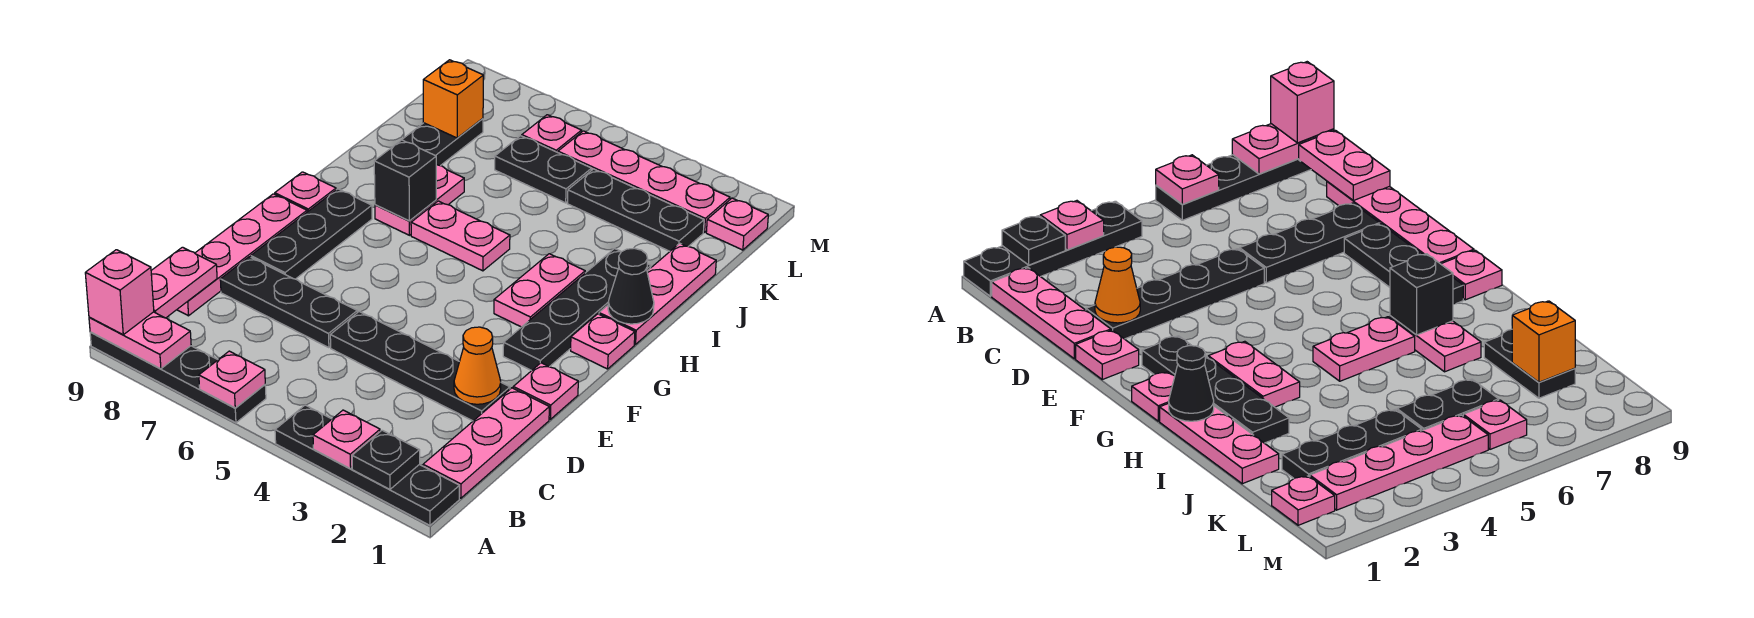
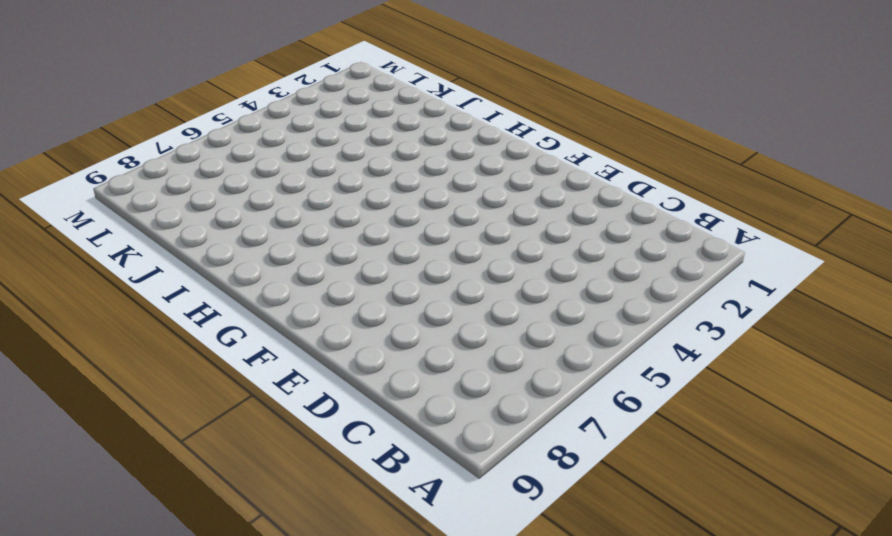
none -> black 1x4 plate [275,405,459,525]
none -> black 1x4 plate [90,332,266,423]
none -> pink 1x3 plate [423,388,549,498]
none -> pink 1x4 plate [177,194,307,316]

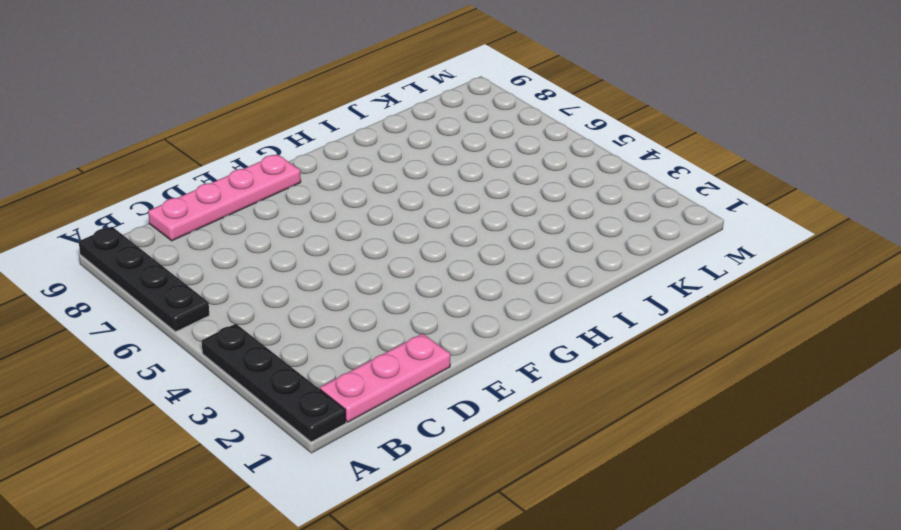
none -> black 1x4 plate [330,312,510,421]
none -> black 1x3 plate [220,257,357,348]
none -> pink 1x1 plate [513,363,578,419]
none -> black 1x3 plate [251,189,372,279]

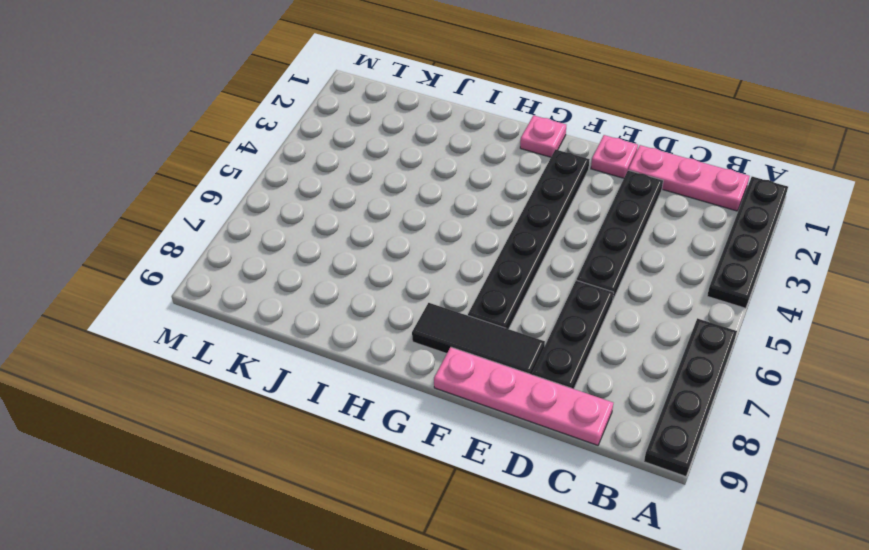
black 1x3 tile [412,303,545,375] -> black 1x3 plate [251,189,372,279]
black 1x6 plate [468,149,590,329] -> black 1x4 plate [503,249,651,371]
none -> pink 1x2 plate [494,254,585,327]
none -> pink 1x1 plate [275,172,336,212]
none -> pink 1x3 plate [599,243,716,344]
none -> pink 1x2 plate [411,201,510,271]

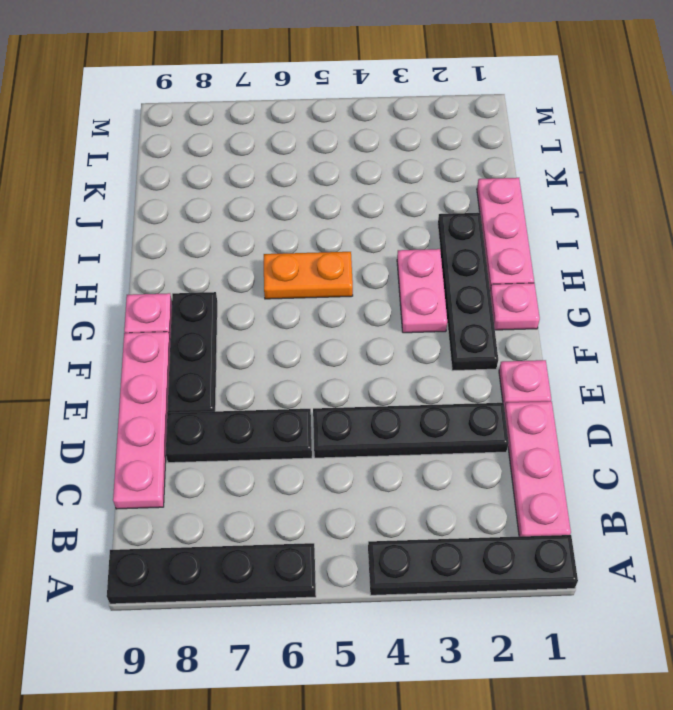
orange 1x2 plate [264,252,353,299] -> pink 1x2 plate [411,201,510,271]
none -> pink 1x2 plate [375,165,464,235]
none -> black 1x2 plate [402,119,483,166]
none -> black 1x3 plate [567,169,704,251]
none -> black 1x2 plate [495,136,592,203]

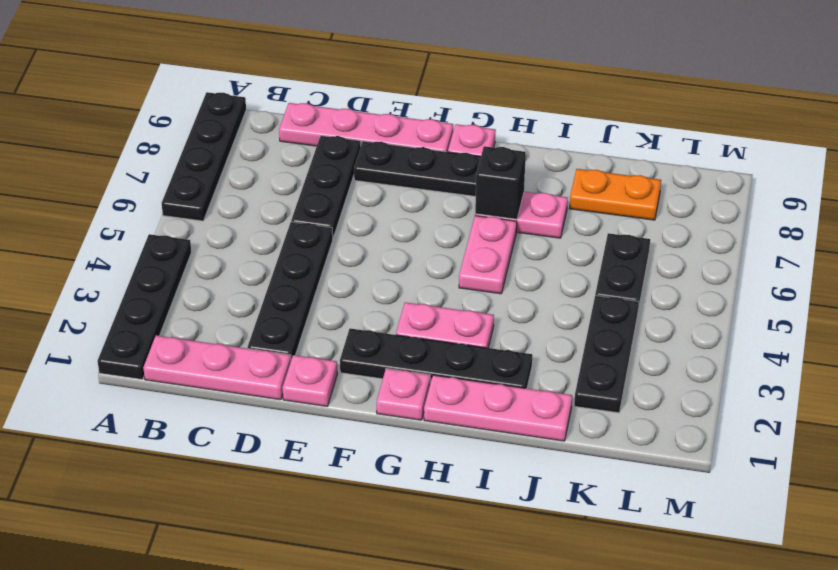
orange 1x2 plate [569,169,661,220] -> black 1x2 plate [402,119,483,166]
none -> pink 1x1 plate [706,198,768,250]
none -> pink 1x4 plate [558,131,730,232]
none -> pink 1x1 plate [522,115,582,153]
none -> black 1x1 plate [352,430,420,489]

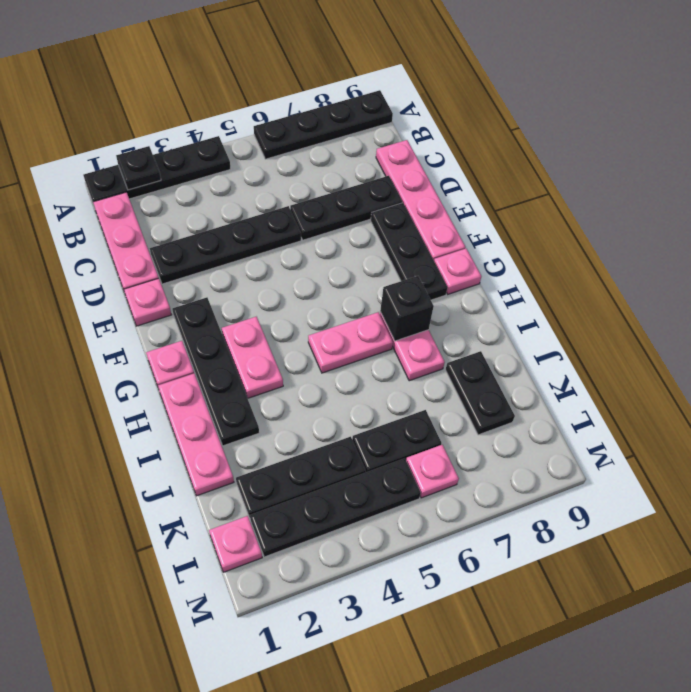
black 1x4 plate [250,458,421,557] -> pink 1x4 plate [558,131,730,232]
none -> pink 1x1 plate [313,410,380,469]
none -> pink 1x1 plate [199,351,265,408]
none -> pink 1x2 plate [89,312,191,369]
none -> pink 1x2 plate [151,247,217,318]

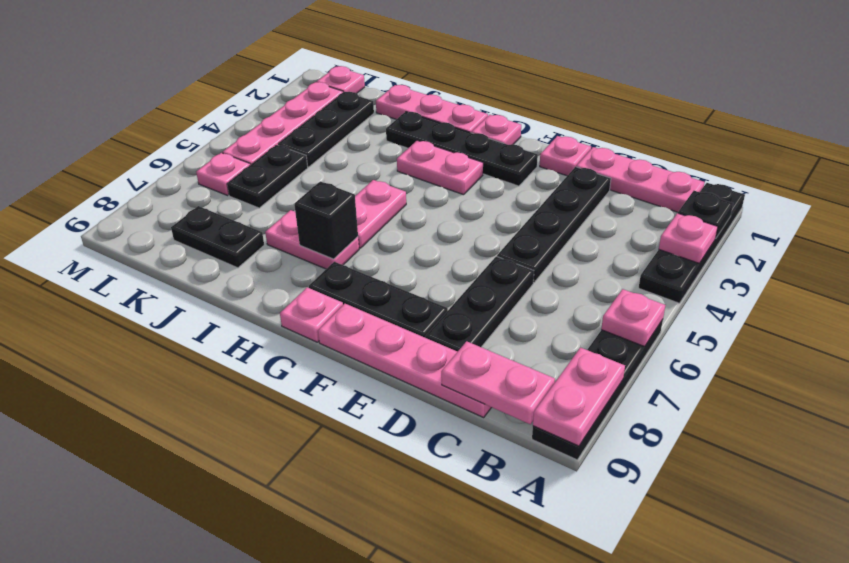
none -> orange 1x1 cone [454,327,501,404]
none -> black 1x1 cone [608,248,654,324]
none -> orange 1x1 brick [423,60,483,138]
none -> pink 1x1 brick [85,250,154,335]

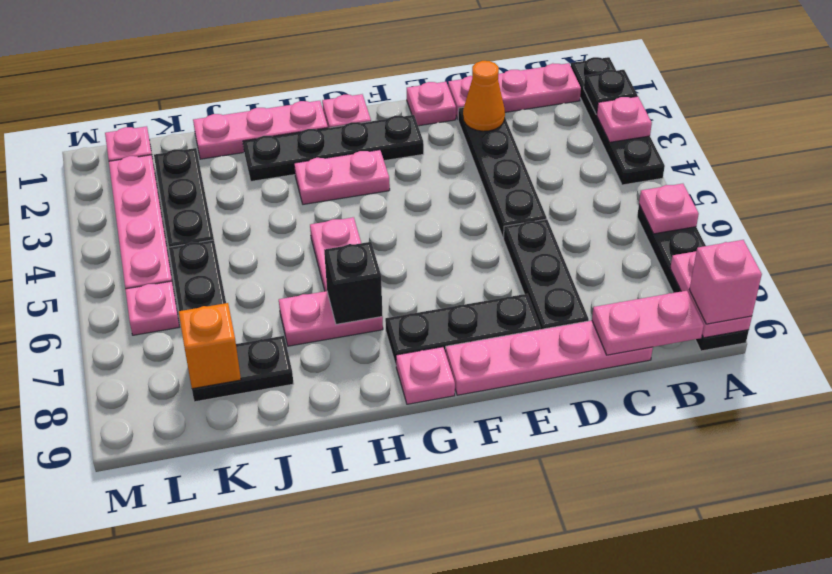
none -> black 1x1 cone [608,248,654,324]

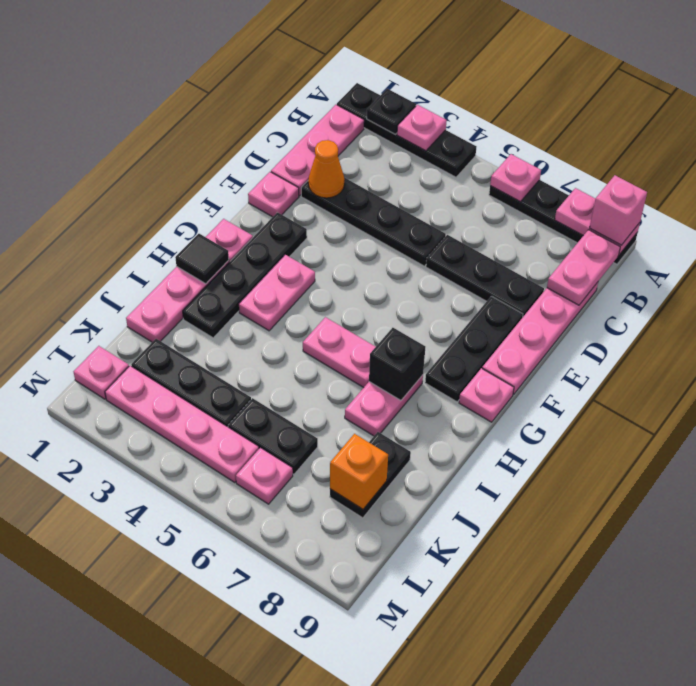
black 1x1 tile [175,234,229,284] -> black 1x1 cone [608,248,654,324]

